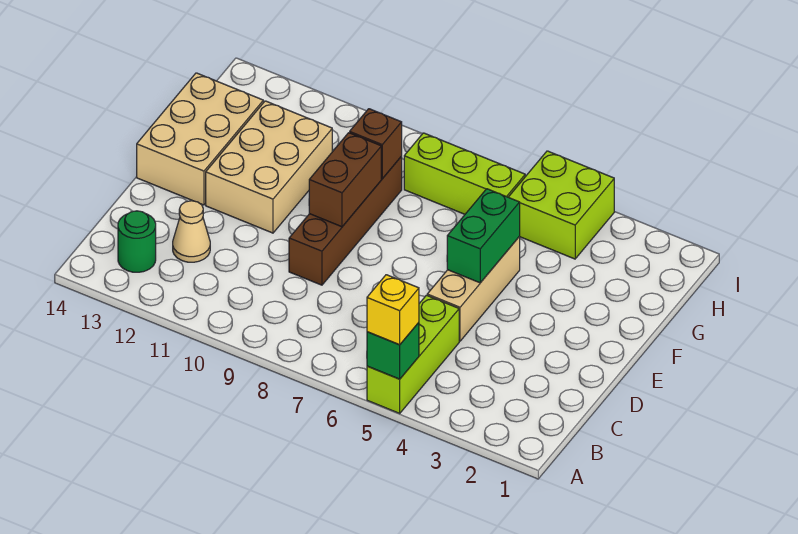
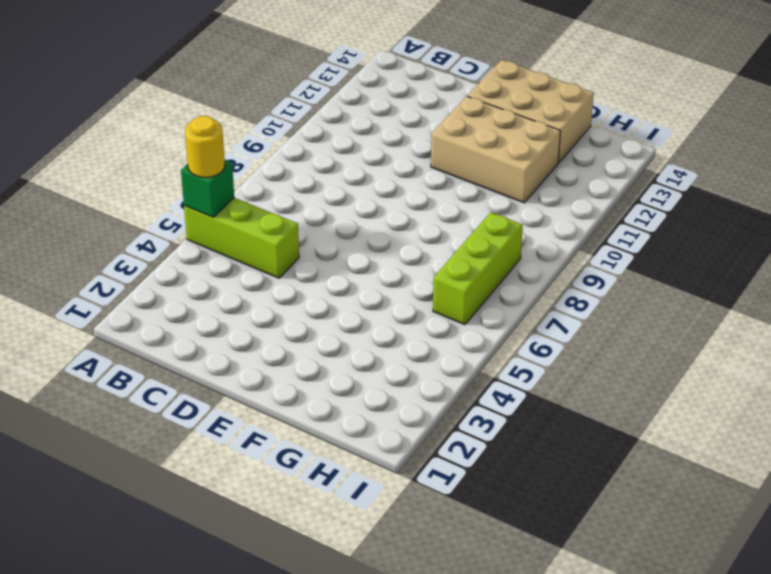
yellow 1x1 round brick [185,116,225,177] -> yellow 1x1 brick [367,275,419,345]
none -> green 1x1 round brick [118,211,156,272]
none -> tan 1x1 cone [173,201,210,262]
none -> tan 1x3 brick [427,236,520,341]

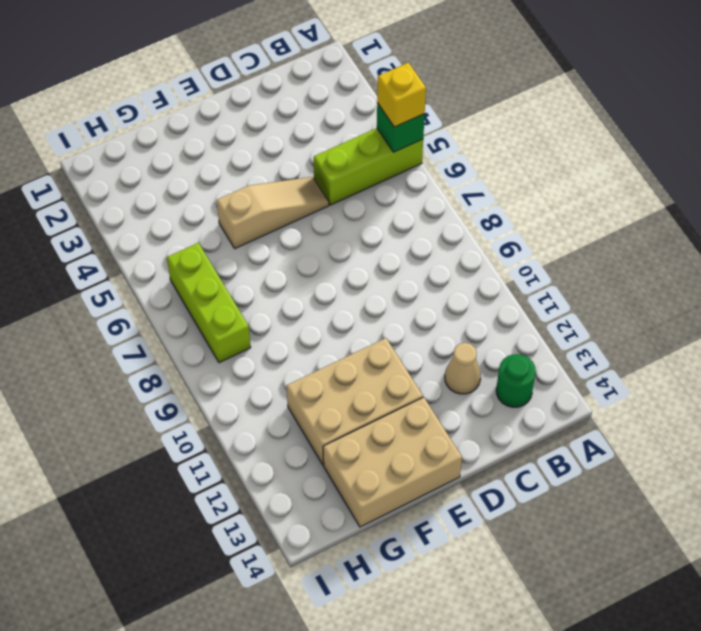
tan 1x3 slope [217,177,329,249] -> tan 1x3 brick [427,236,520,341]
none -> brown 1x4 brick [289,157,402,285]
none -> lime 2x2 brick [509,151,614,259]
none -> green 1x2 brick [447,189,520,283]

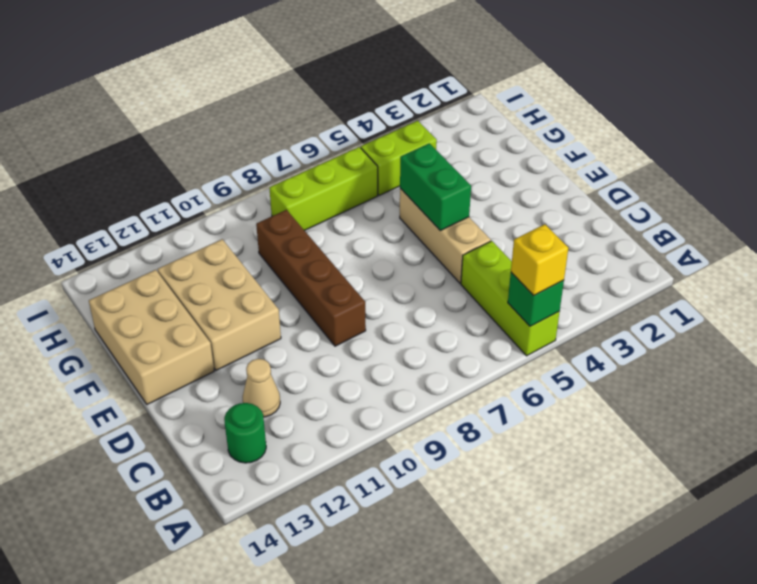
lime 1x2 brick [361,121,437,195] -> lime 2x2 brick [509,151,614,259]
none -> brown 1x2 brick [309,133,381,227]
none -> brown 1x1 brick [350,109,402,179]

